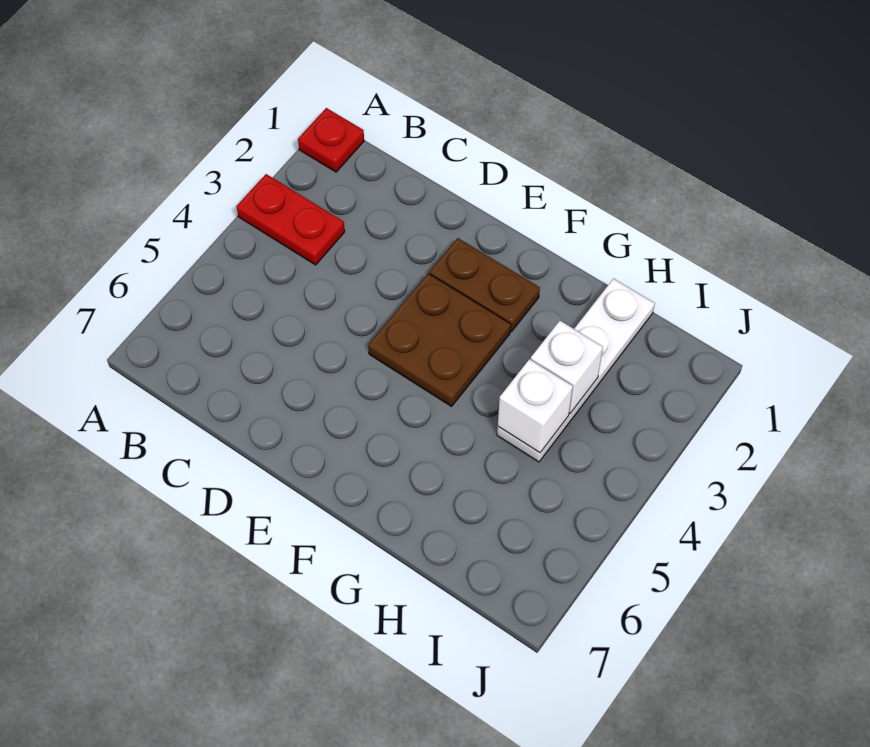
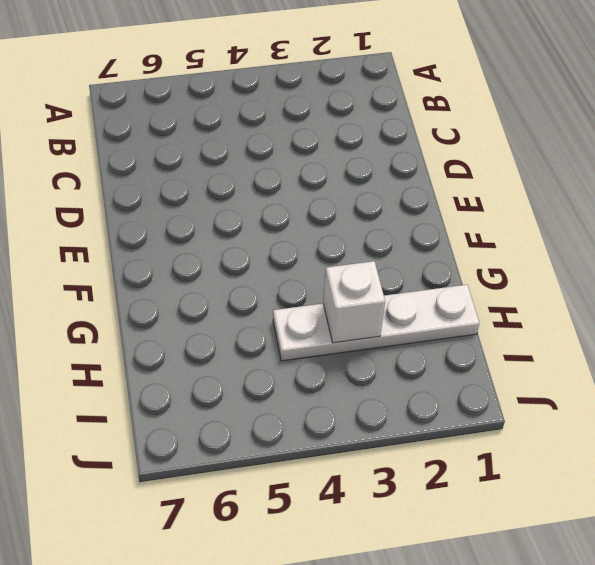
none -> red 1x1 plate [298,108,364,172]
none -> red 1x2 plate [237,174,345,265]

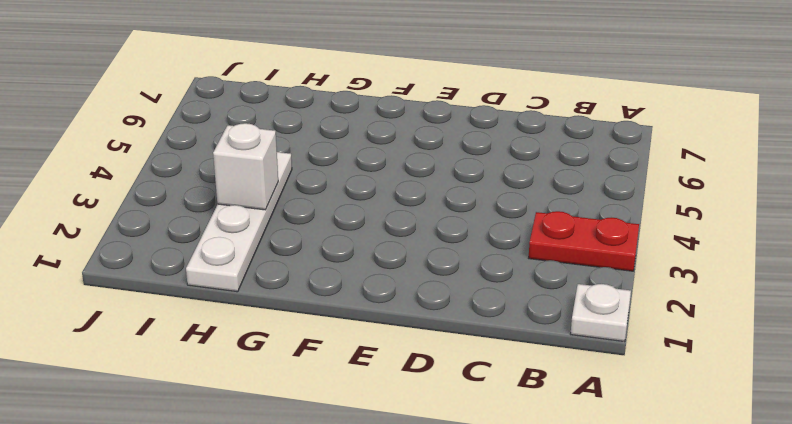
white 1x1 plate [571,284,631,342] -> red 1x1 plate [298,108,364,172]
none -> brown 1x2 plate [429,238,540,332]
none -> brown 2x2 plate [368,273,511,406]

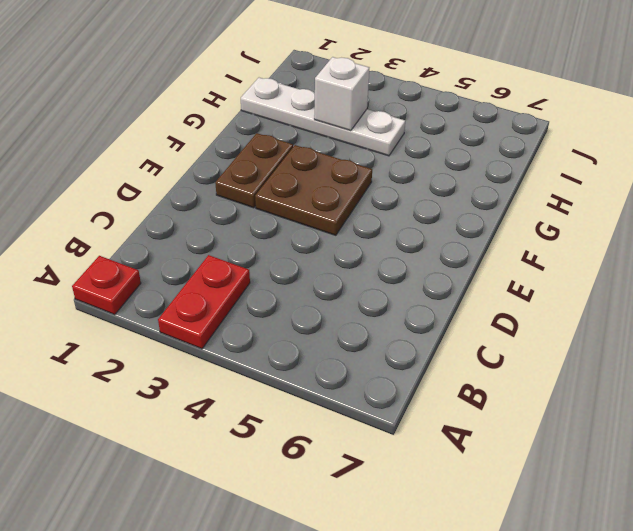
none -> white 1x1 brick [498,359,573,453]

